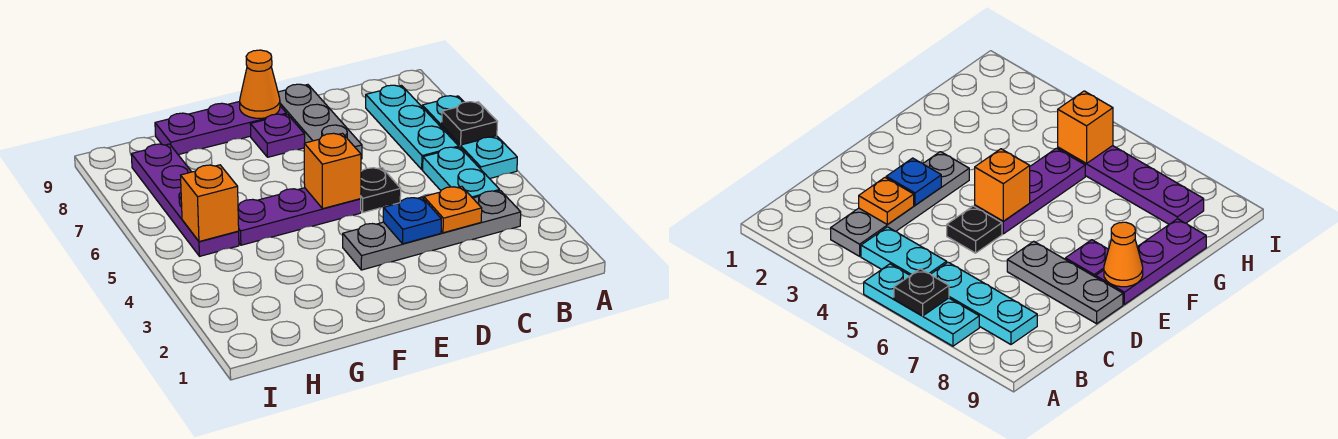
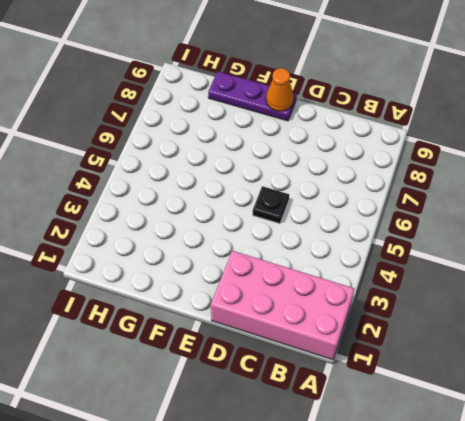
pink 2x4 brick [211,251,354,360] -> none
none -> cyan 1x3 plate [422,96,517,179]
none -> grey 1x4 plate [343,191,521,270]
none -> cyan 1x2 plate [423,147,500,198]

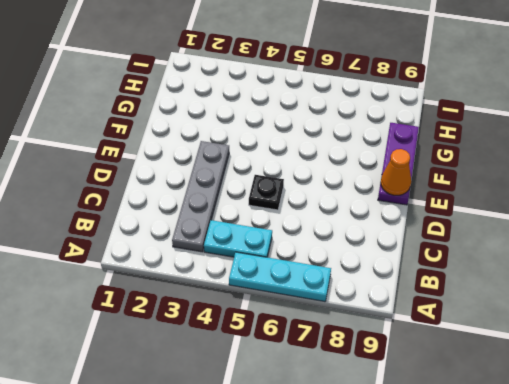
none -> cyan 1x3 plate [366,85,459,170]
none -> grey 1x3 plate [278,84,362,159]
none -> purple 1x3 plate [238,188,361,245]

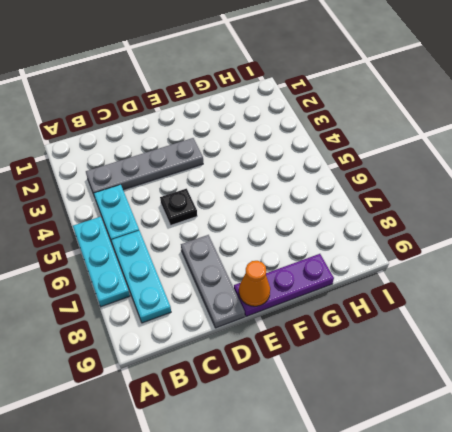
none -> purple 1x3 plate [238,188,361,245]
none -> purple 1x1 plate [250,114,305,157]
none -> purple 1x4 plate [131,144,239,256]

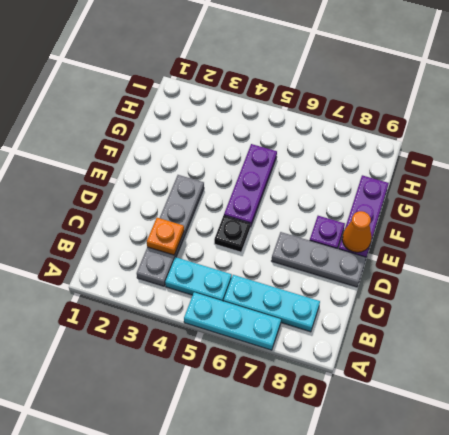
none -> purple 1x4 plate [131,144,239,256]
none -> black 1x1 plate [442,102,497,145]
none -> blue 1x1 plate [383,197,441,244]

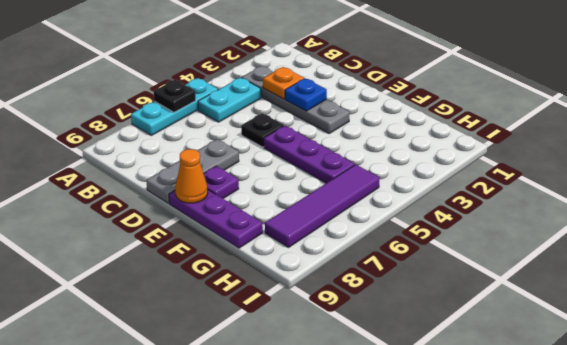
purple 1x4 tile [265,165,380,247] -> purple 1x4 plate [131,144,239,256]
none -> cyan 1x3 plate [366,85,459,170]
none -> orange 1x1 brick [304,133,361,209]
none -> orange 1x1 brick [181,165,239,242]

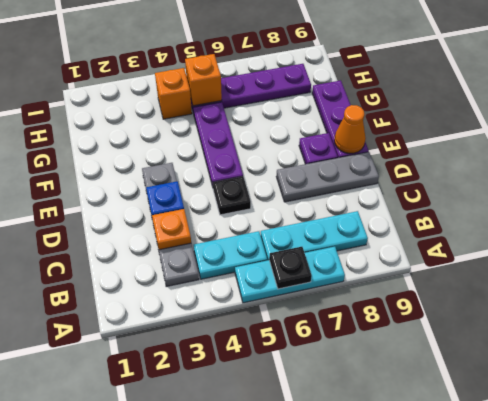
orange 1x1 brick [155,68,192,119] -> orange 1x1 brick moved to [304,133,361,209]

